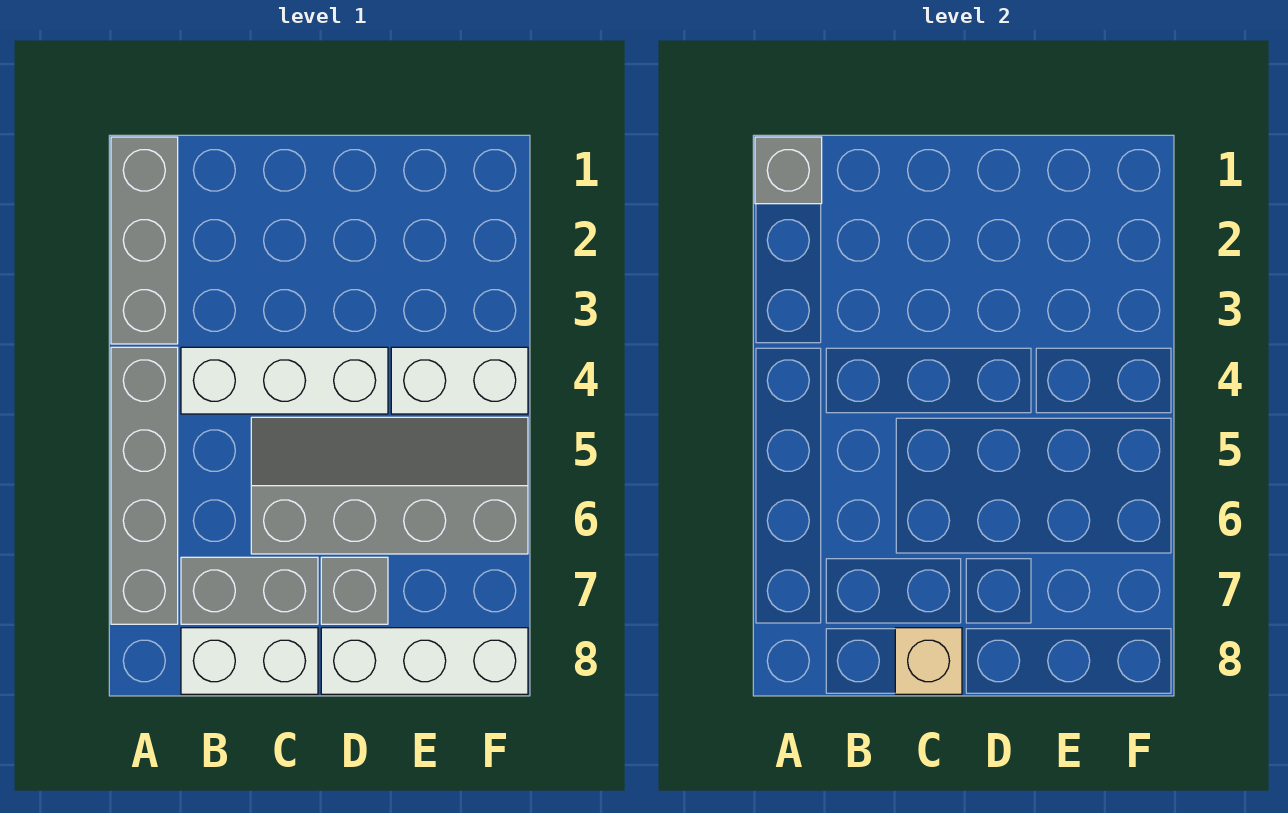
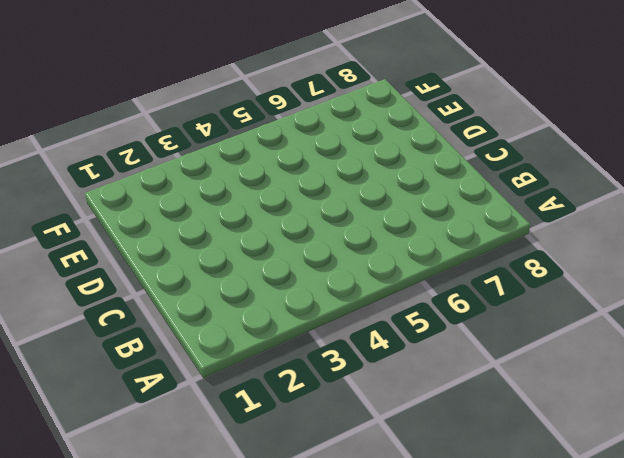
none -> grey 1x3 brick [111,137,178,344]
none -> grey 1x4 brick [111,347,178,624]

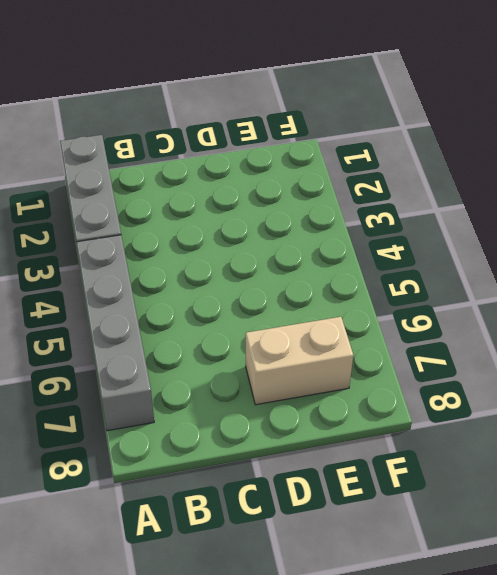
tan 1x2 brick [246,317,353,405] -> grey 1x1 brick [321,557,388,624]
none -> white 1x3 brick [181,347,388,414]
none -> grey 1x2 brick [181,557,318,624]

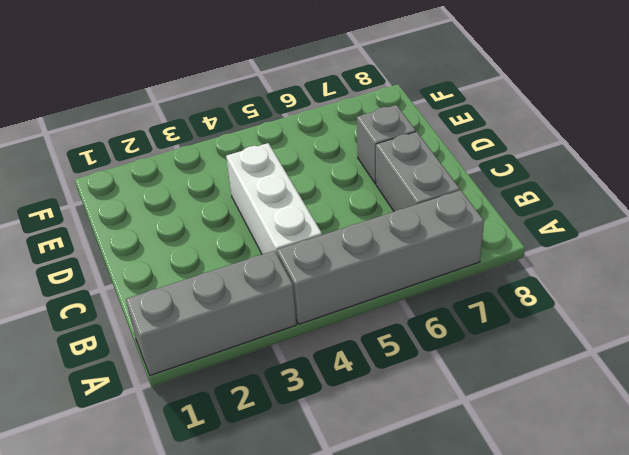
none -> white 1x2 brick [181,628,318,694]
none -> grey 2x4 slope [251,417,528,554]

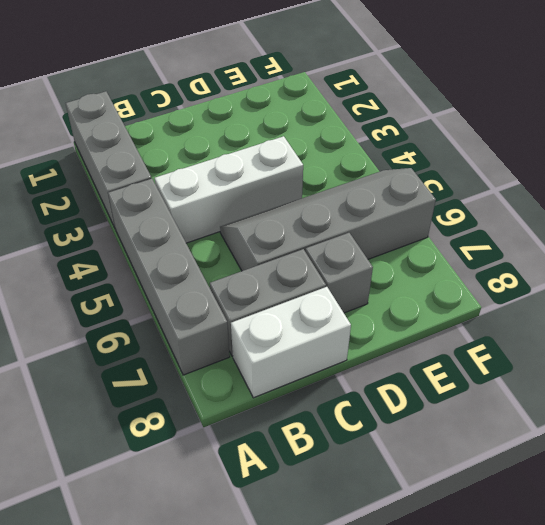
none -> white 1x3 brick [321,628,528,694]
none -> white 1x2 brick [391,347,528,414]

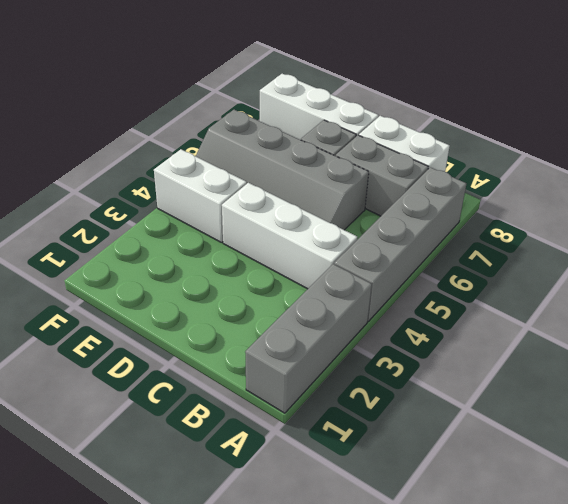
none -> grey 1x1 brick [755,137,822,204]
none -> tan 1x1 brick [895,628,962,694]

